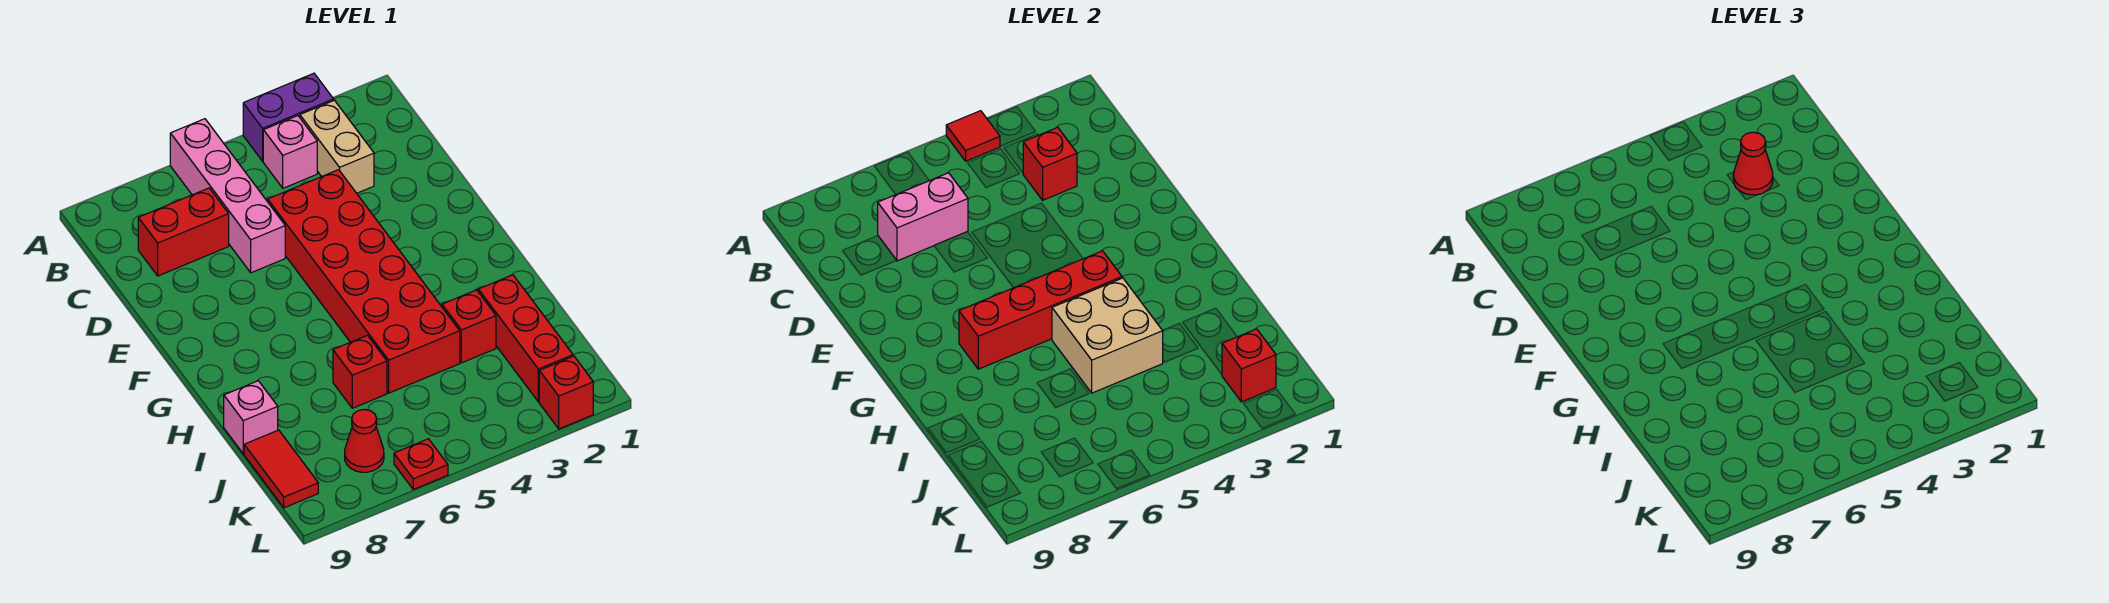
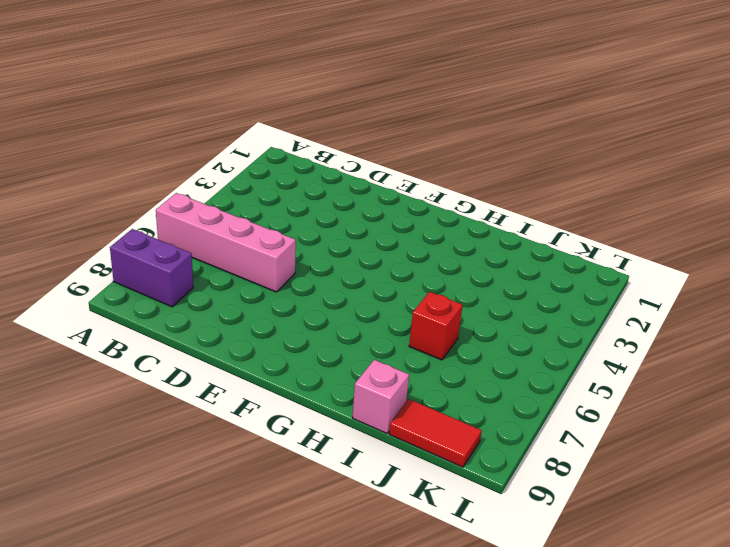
purple 1x2 brick [110,229,193,307] -> purple 1x2 brick turned to [243,73,334,161]
none -> tan 1x2 brick [300,100,374,193]
none -> pink 1x1 brick [263,116,317,188]
none -> red 1x2 brick [138,188,229,276]

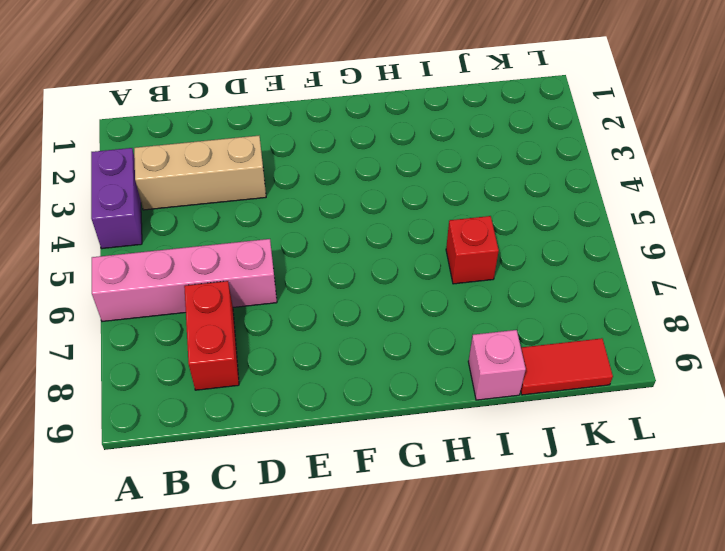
tan 1x3 brick [134,136,266,210] -> tan 1x2 brick [300,100,374,193]
none -> pink 1x1 brick [263,116,317,188]
none -> red 2x6 brick [268,170,460,393]
none -> red 1x3 brick [478,275,573,402]

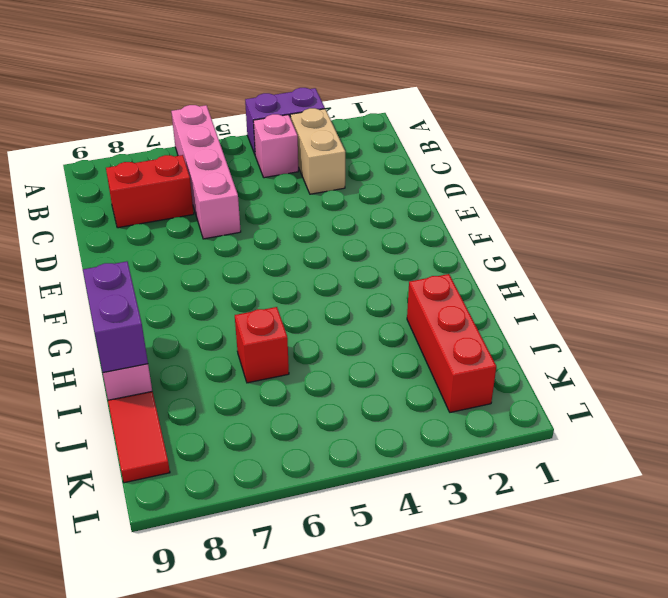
purple 1x2 brick [83,261,148,373] -> none
none -> red 2x6 brick [268,170,460,393]
none -> red 1x1 brick [442,290,496,363]
none -> red 1x1 cone [345,409,384,472]

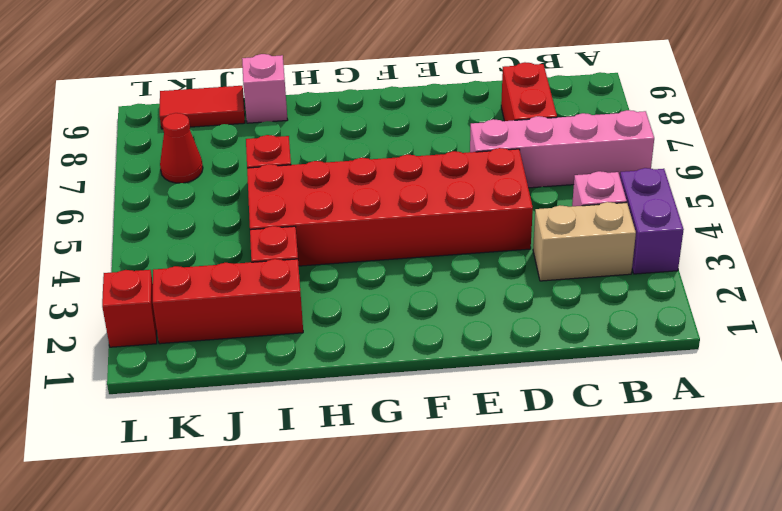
none -> red 1x1 plate [394,439,448,489]
none -> red 1x1 tile [946,111,1000,161]
none -> red 1x1 brick [1023,127,1077,200]

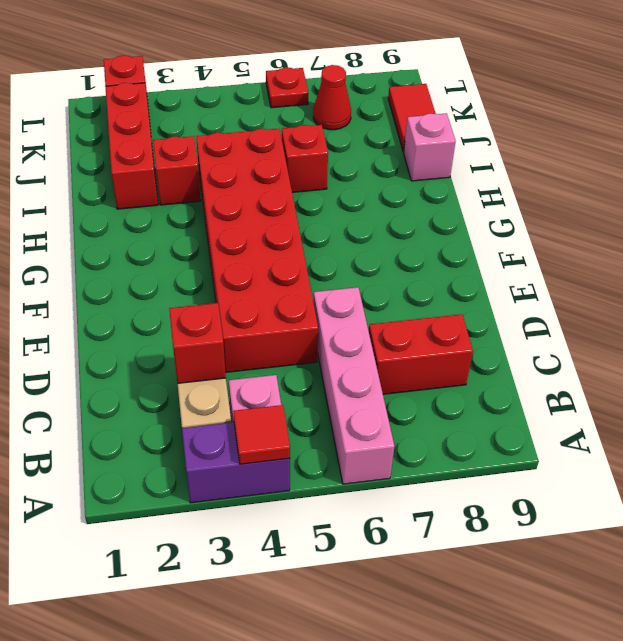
none -> pink 1x2 brick [878,173,968,261]
none -> red 1x4 brick [959,251,1122,369]
none -> tan 2x2 brick [1052,278,1163,393]

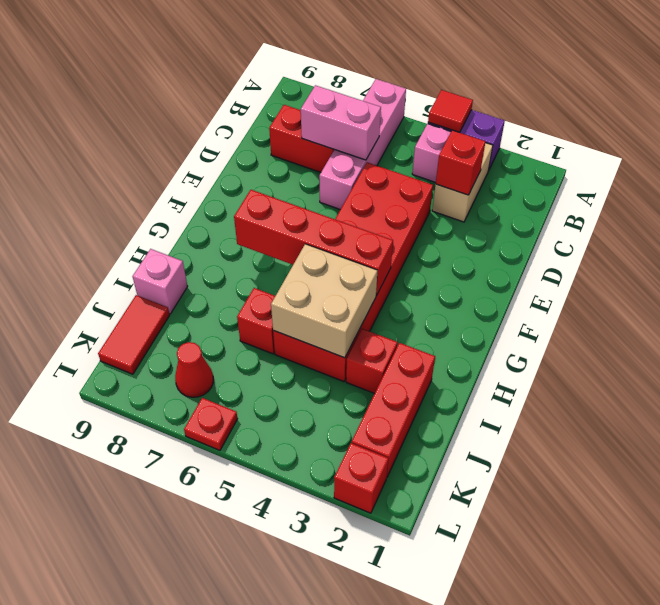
none -> red 1x1 brick [1222,329,1276,402]
none -> red 1x1 cone [1733,132,1773,195]

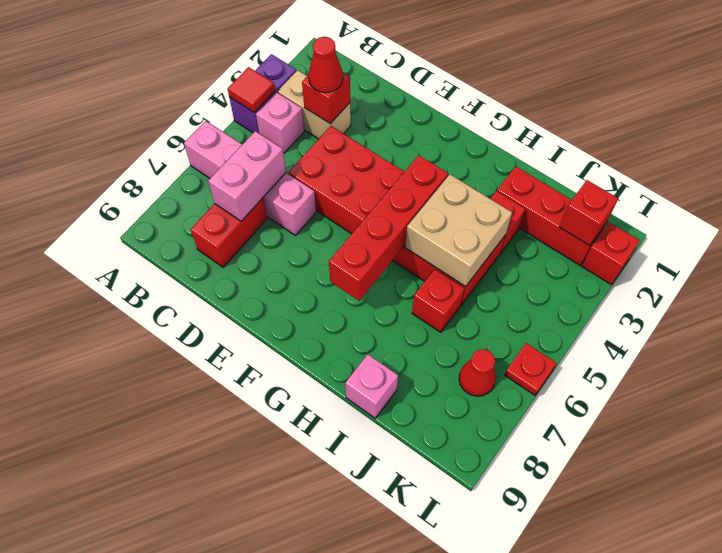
none -> red 1x2 tile [244,430,318,508]

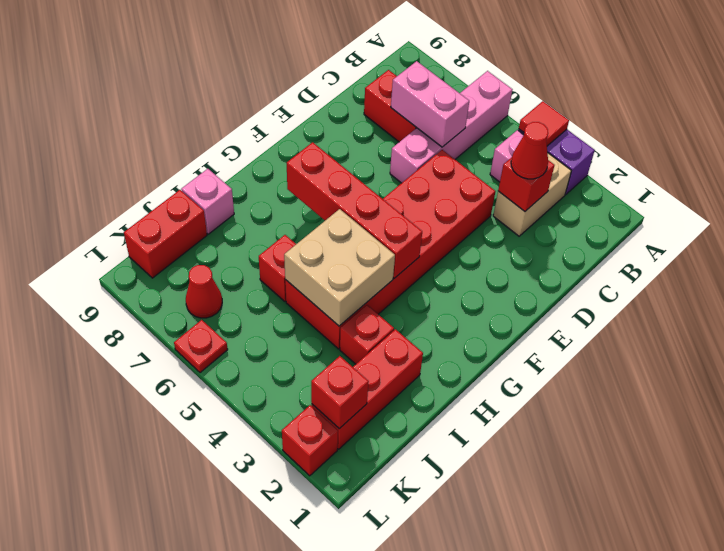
red 1x2 brick [124,190,207,278] -> red 1x2 tile [244,430,318,508]

